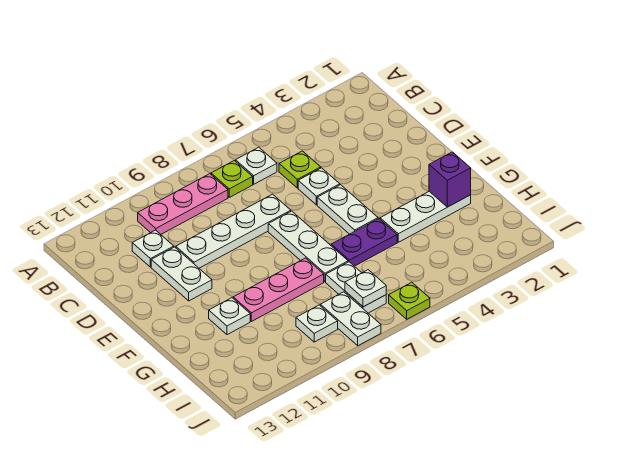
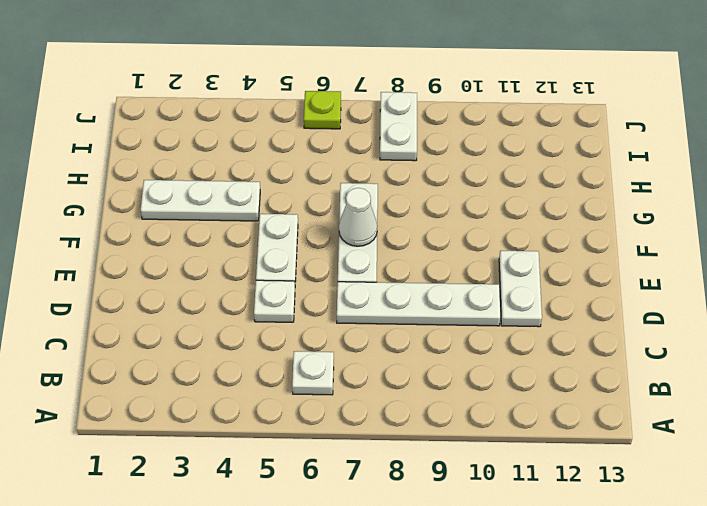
white 1x1 cone [339,188,377,246] -> none
none -> lime 1x1 plate [211,161,253,197]
none -> pink 1x3 plate [138,174,228,234]
none -> lime 1x1 plate [279,151,321,188]

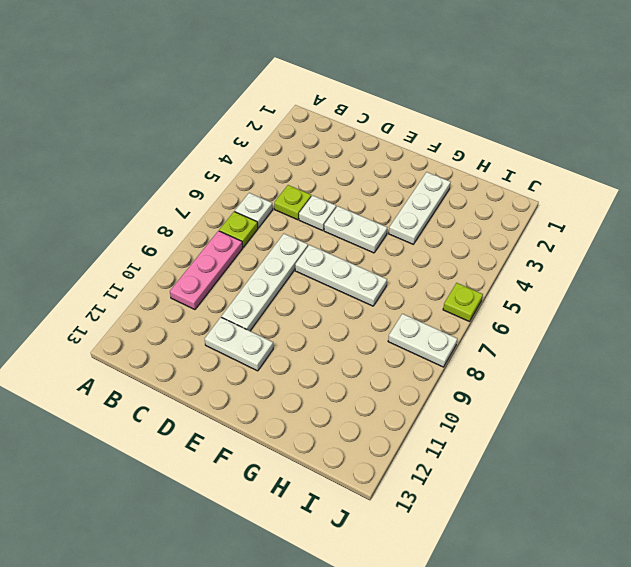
none -> white 1x1 plate [132,230,174,267]
none -> purple 1x2 plate [331,219,397,266]
none -> pink 1x3 plate [233,258,324,322]

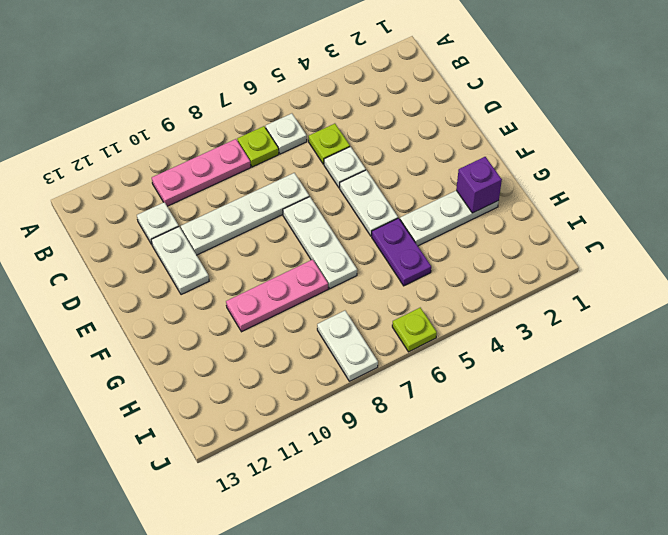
purple 1x2 plate [372,218,431,286] -> purple 1x2 plate turned to [331,219,397,266]
none -> white 1x1 plate [209,298,250,335]
none -> white 1x2 plate [326,262,386,313]
none -> white 1x1 plate [296,305,338,342]

